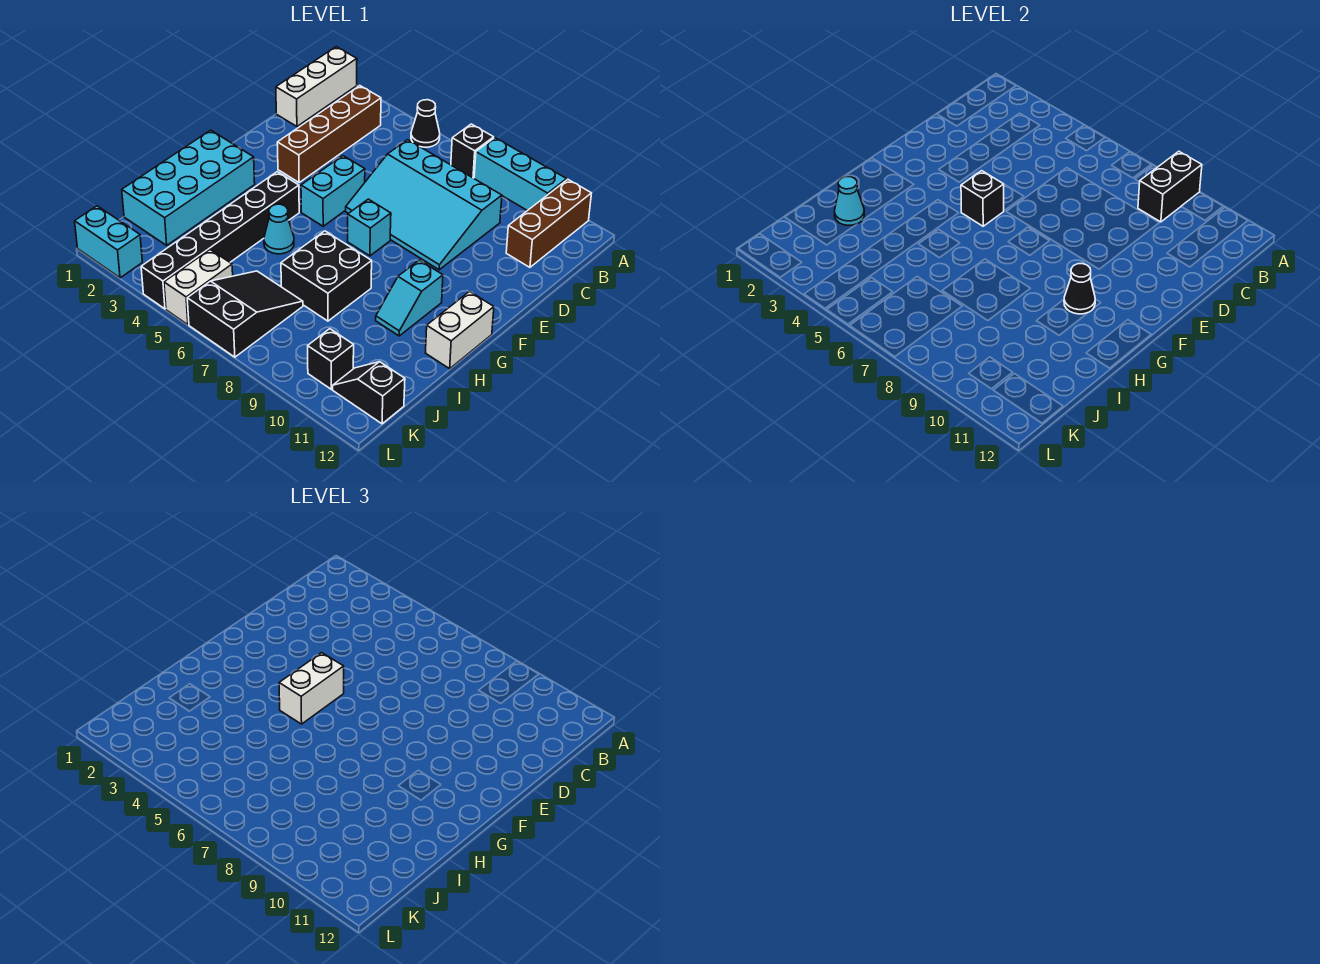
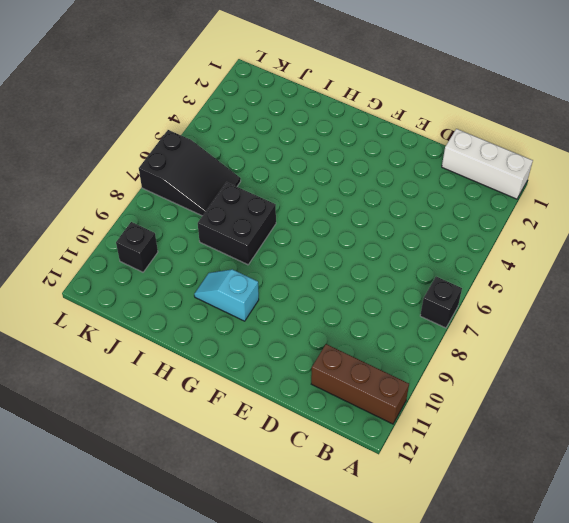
none -> black 1x1 cone [411,100,440,147]
none -> cyan 1x3 brick [474,138,566,211]
none -> brown 1x4 brick [277,86,381,182]

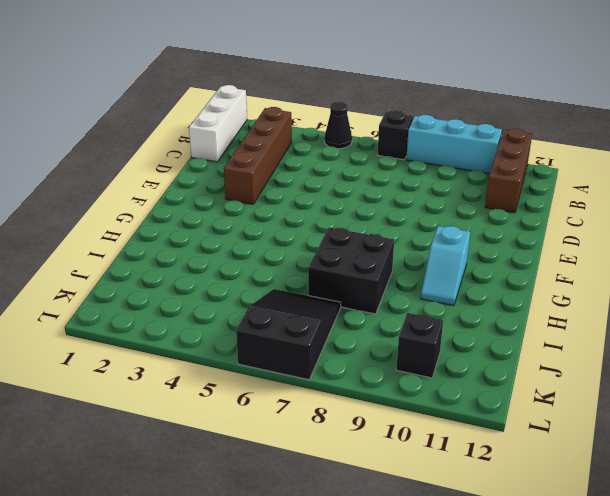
none -> cyan 3x4 slope [346,140,502,270]
none -> cyan 1x2 brick [301,156,365,226]
none -> cyan 1x1 brick [348,199,391,256]

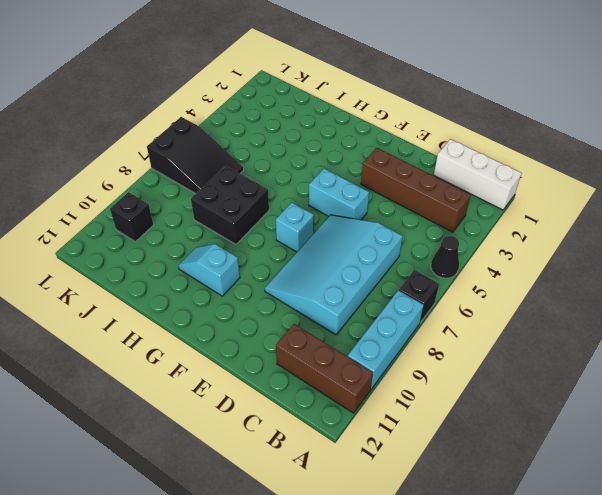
none -> cyan 2x4 brick [122,130,255,245]
none -> black 1x6 brick [141,172,299,309]
none -> white 1x2 brick [426,291,494,369]

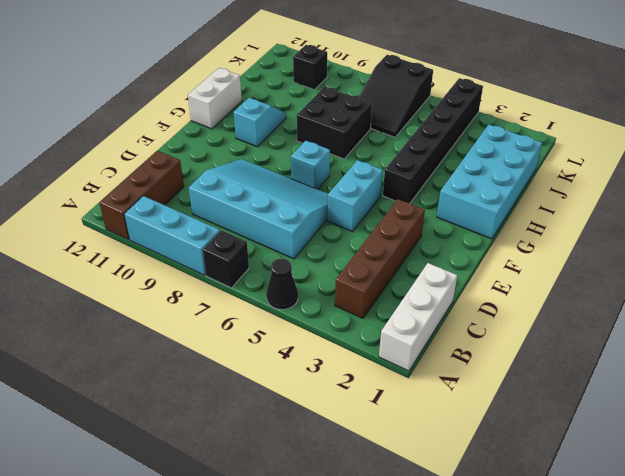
none -> cyan 1x1 cone [264,204,294,254]
none -> white 1x2 brick [164,250,233,325]
none -> black 1x2 slope [333,362,405,424]

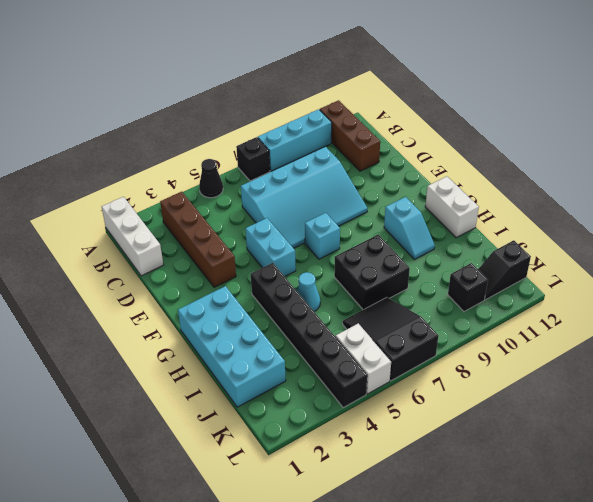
none -> cyan 1x2 brick [75,206,142,278]
none -> black 1x2 brick [1138,151,1202,222]
none -> black 1x1 brick [961,171,1004,226]

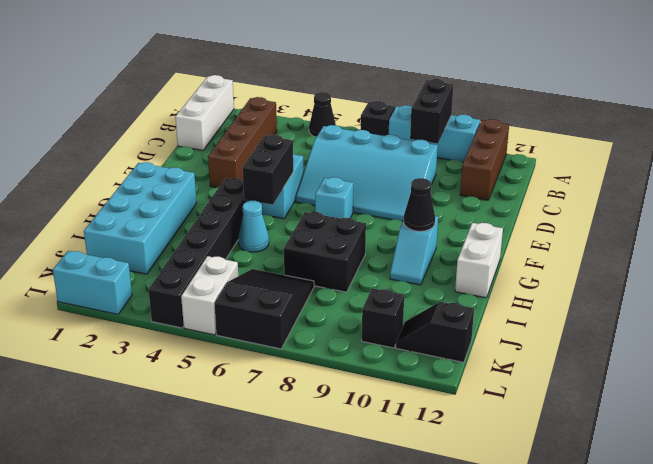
black 1x2 brick [243,135,293,205] -> black 1x1 brick [961,171,1004,226]
none -> cyan 1x1 cone [835,177,864,225]
none -> white 1x2 brick [279,653,344,724]

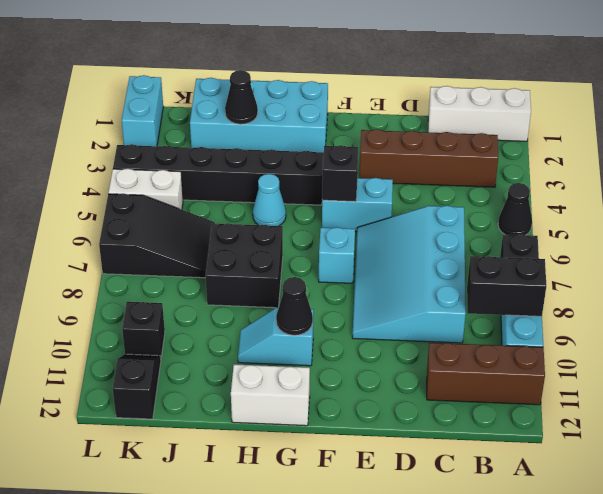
black 1x1 cone [225,70,258,124] -> cyan 1x1 cone [835,177,864,225]
none -> white 1x2 brick [279,653,344,724]

